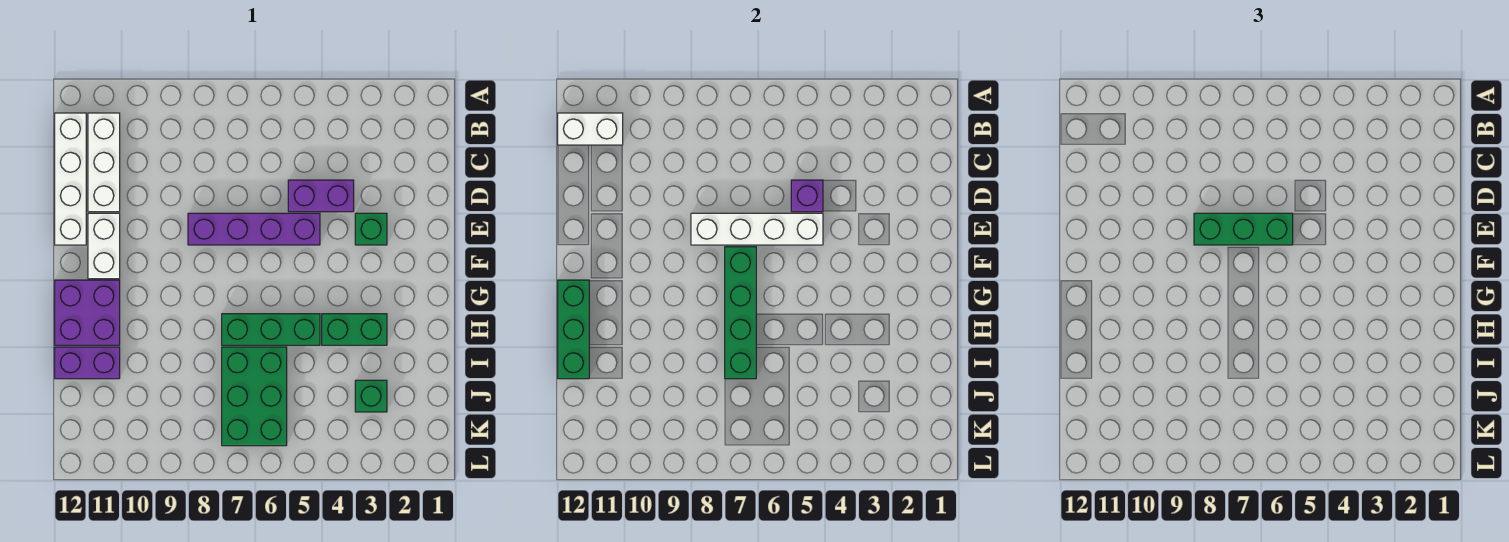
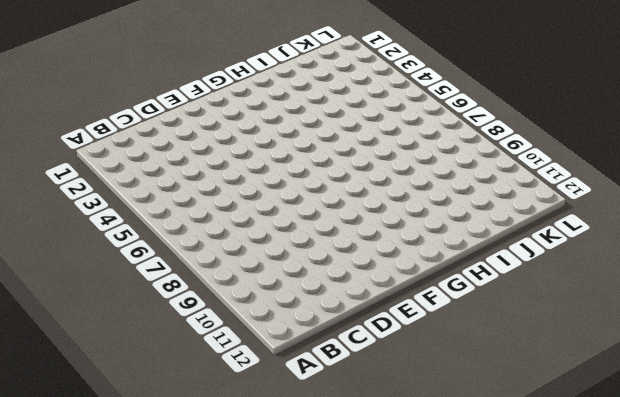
none -> white 1x3 brick [88,113,120,212]
none -> white 1x4 brick [55,113,86,245]
none -> purple 1x2 brick [288,180,354,212]

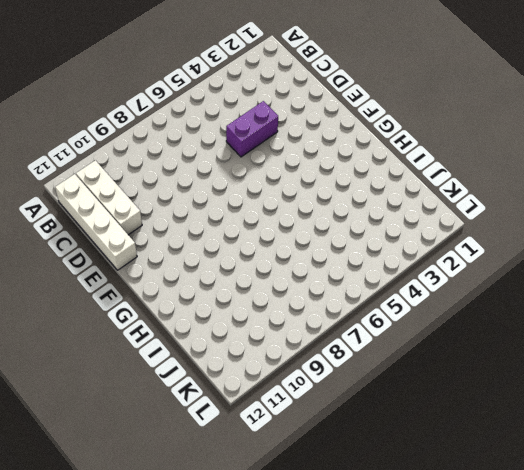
none -> green 1x1 brick [355,213,387,245]
none -> purple 1x4 brick [188,213,320,245]
none -> white 1x2 brick [88,213,120,279]

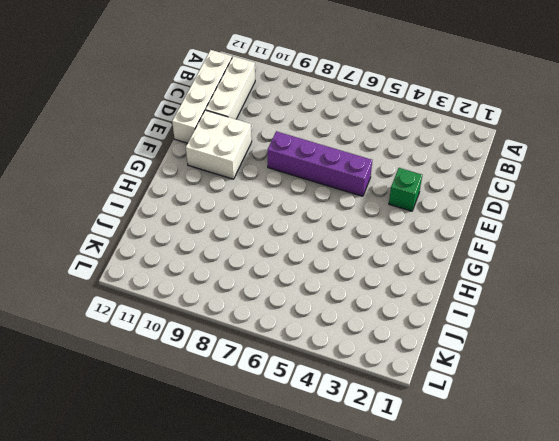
white 2x2 brick [186,110,252,179] -> white 1x2 brick [88,213,120,279]
none -> purple 1x2 brick [288,180,354,212]
none -> purple 2x2 brick [55,280,120,345]
none -> green 1x2 brick [322,314,387,345]

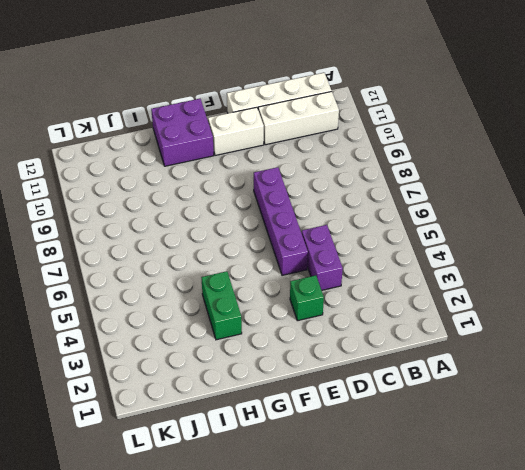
none -> green 1x3 brick [222,314,320,345]
none -> green 2x3 brick [222,347,287,446]
none -> purple 1x2 brick [55,347,120,379]

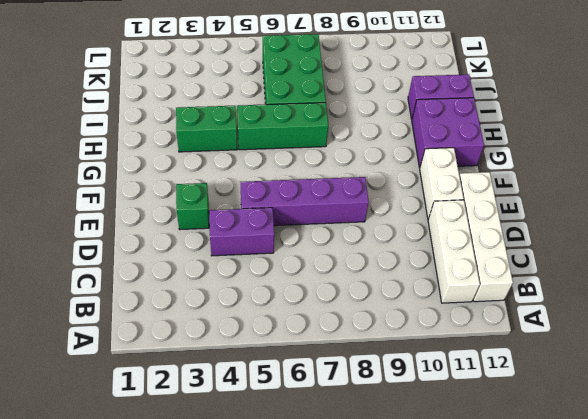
none -> green 1x1 brick [355,380,387,412]
none -> white 1x2 brick [558,113,623,145]
none -> purple 1x1 brick [791,180,823,212]

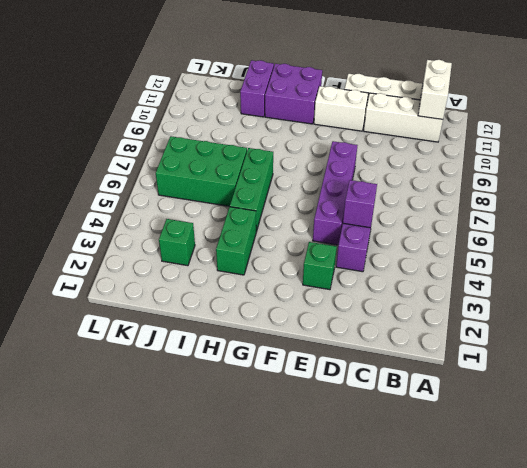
none -> white 1x4 brick [691,213,823,245]
none -> green 1x4 brick [725,247,756,379]
none -> green 1x3 brick [558,280,589,379]

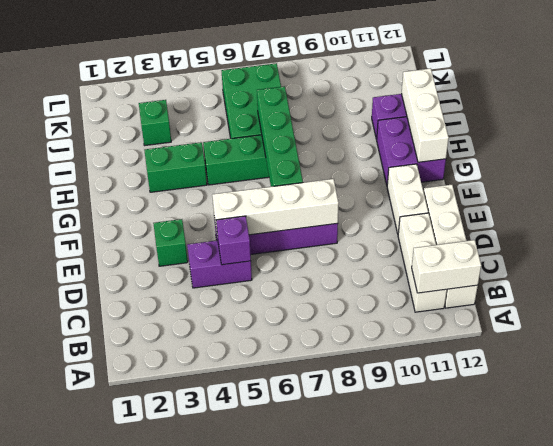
white 1x3 brick [401,68,449,162] -> green 1x3 brick [558,280,589,379]
none -> green 1x3 brick [1194,213,1293,245]

